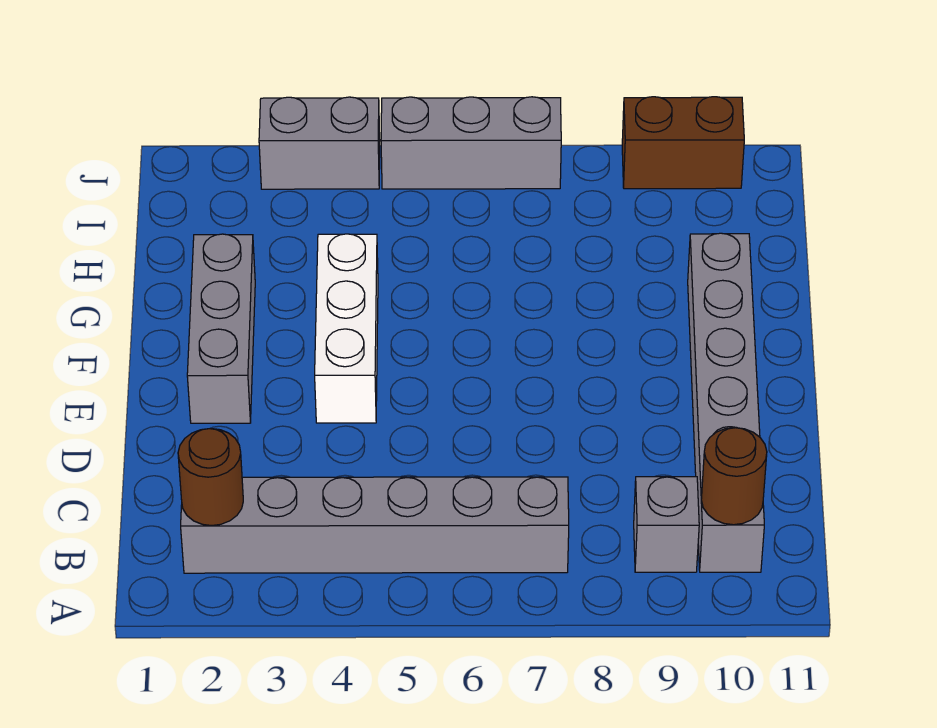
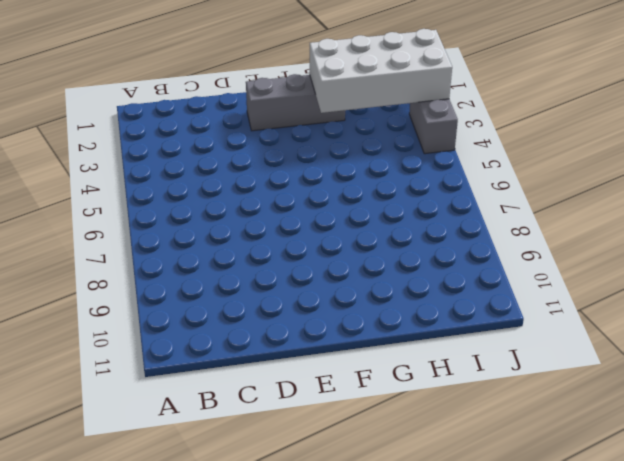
white 2x4 brick [310,29,452,113] -> none
none -> grey 1x6 brick [181,477,569,573]
none -> grey 1x1 brick [634,477,699,572]

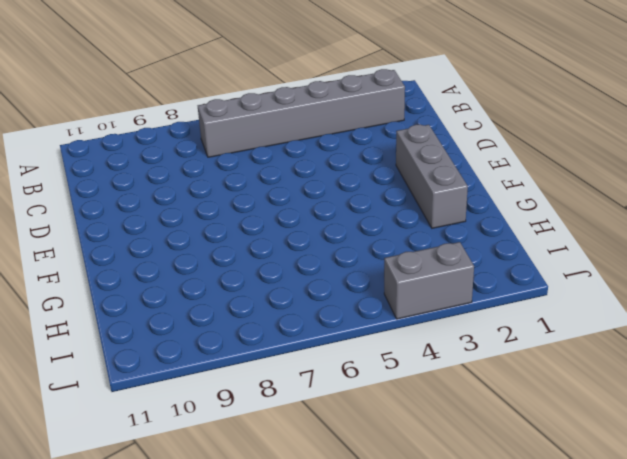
none -> grey 1x1 brick [634,477,699,572]
none -> grey 1x6 brick [688,233,764,572]

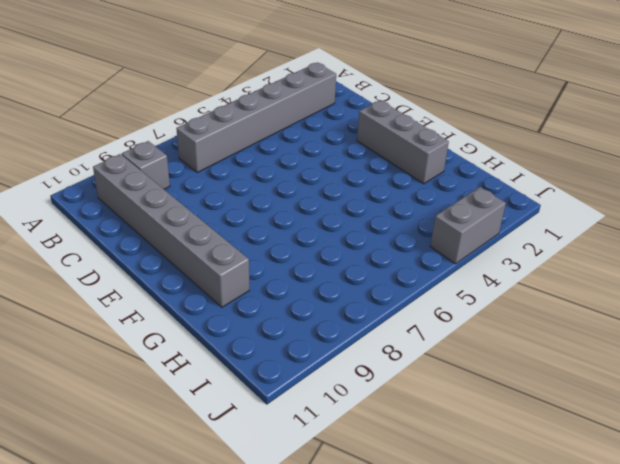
none -> white 1x3 brick [315,234,378,423]
none -> grey 1x3 brick [381,97,561,189]

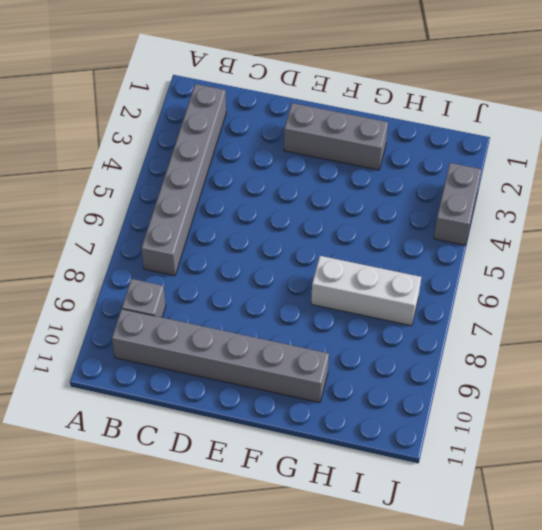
white 1x3 brick [311,256,421,326] -> white 1x3 brick moved to [315,234,378,423]
none -> grey 1x3 brick [381,97,561,189]
none -> brown 1x2 brick [622,97,744,189]

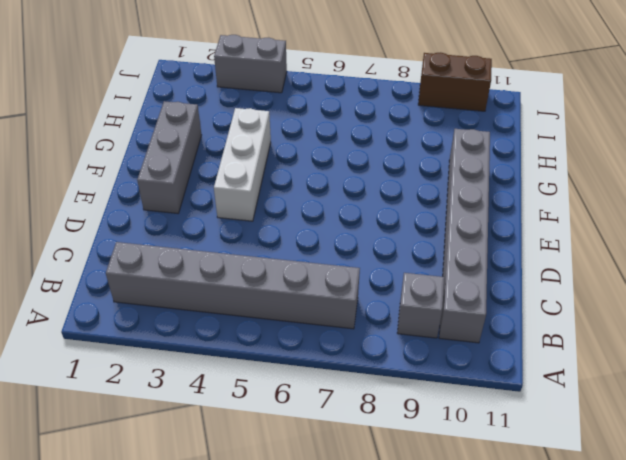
none -> grey 1x3 brick [381,97,561,189]
none -> brown 1x1 round brick [178,428,243,526]

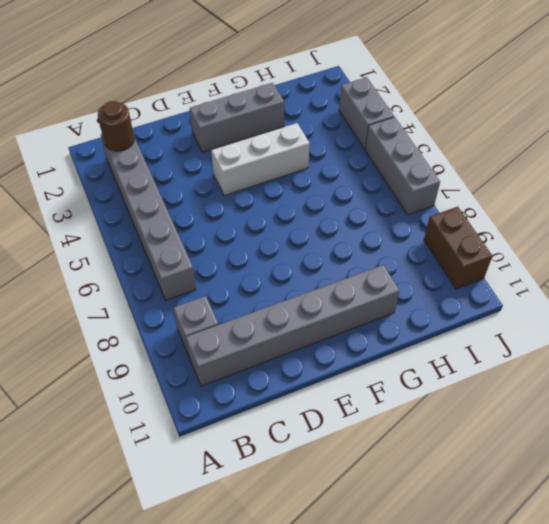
none -> brown 1x1 round brick [701,428,767,525]

